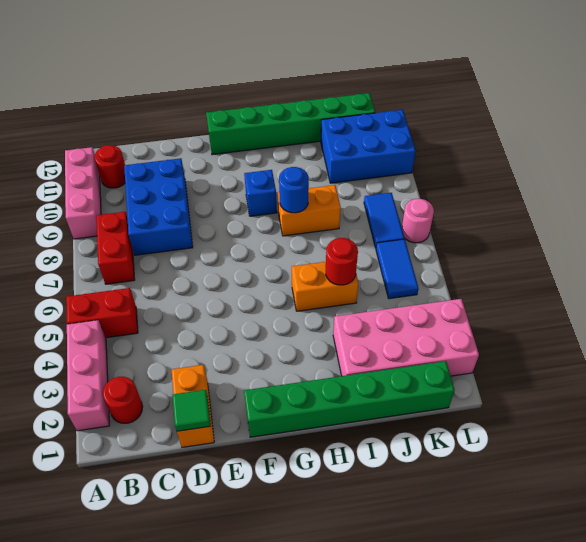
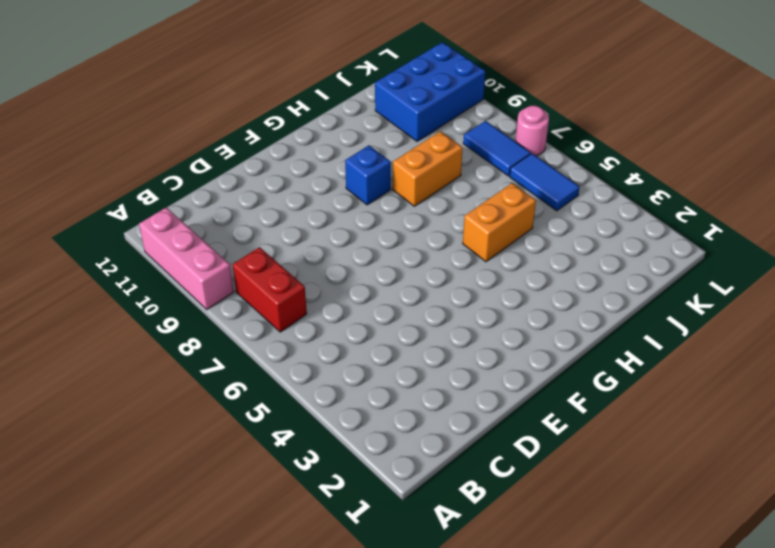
none -> pink 1x3 brick [67,320,109,431]
none -> red 1x2 brick [66,288,138,338]
none -> red 1x1 round brick [103,377,143,423]

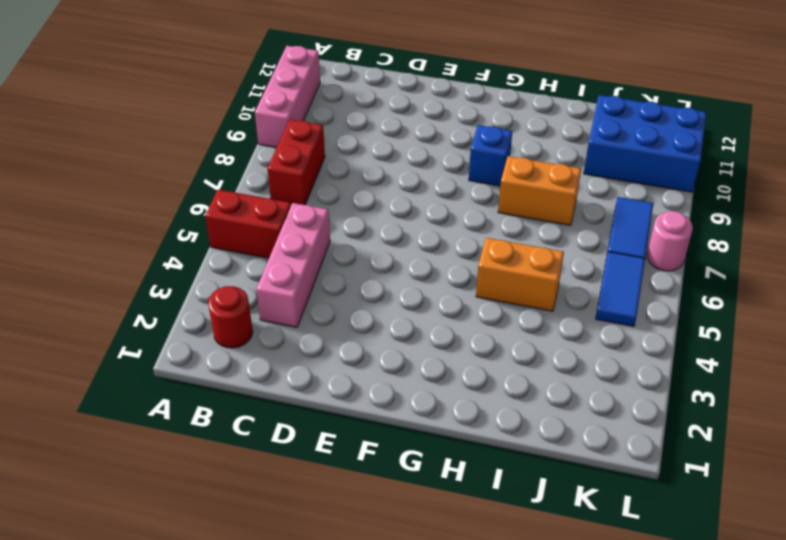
pink 1x3 brick [256,203,330,327] -> pink 1x3 brick moved to [67,320,109,431]
none -> red 1x1 round brick [94,145,125,188]
none -> blue 2x3 brick [124,158,193,255]
none -> orange 1x2 brick [172,365,214,447]

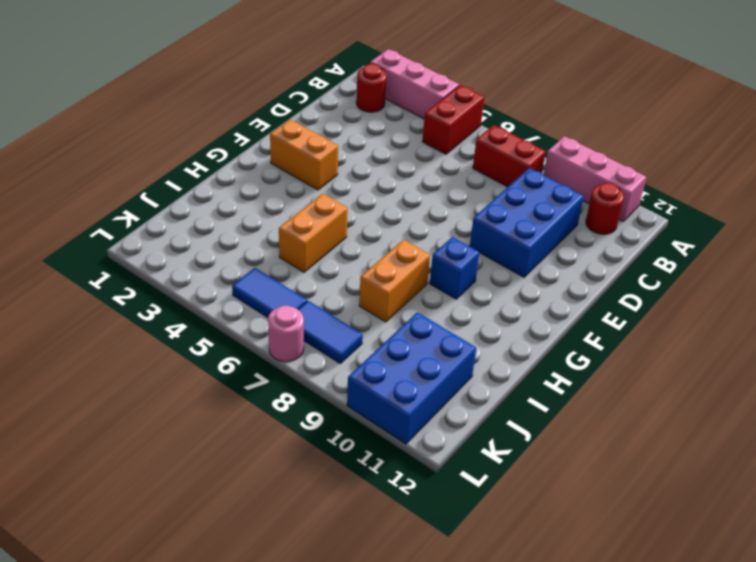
blue 2x3 brick [470,168,584,277] -> blue 2x3 brick turned to [124,158,193,255]
orange 1x2 brick [270,119,338,190] -> orange 1x2 brick moved to [172,365,214,447]
none -> green 1x6 brick [244,361,455,437]
none -> green 1x6 brick [206,93,375,155]
none -> pink 2x4 brick [333,299,479,376]

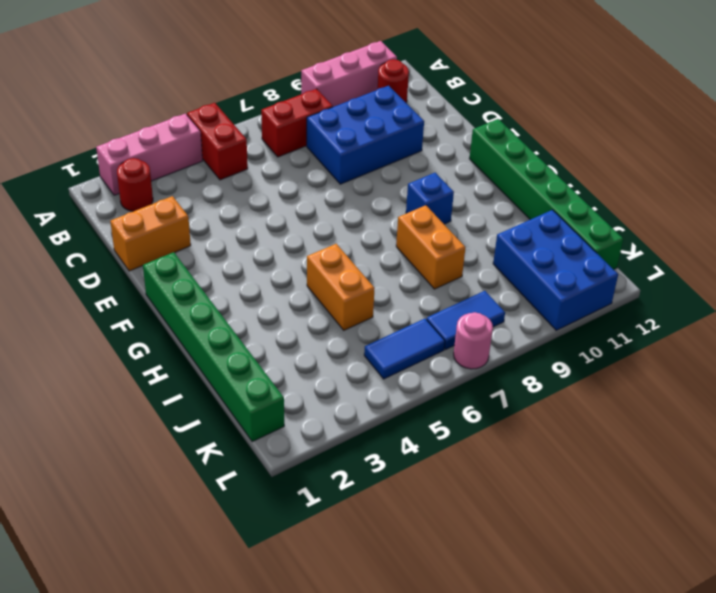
none -> pink 2x4 brick [333,299,479,376]
none -> green 1x1 tile [172,390,211,431]
none -> blue 1x1 round brick [279,167,309,213]

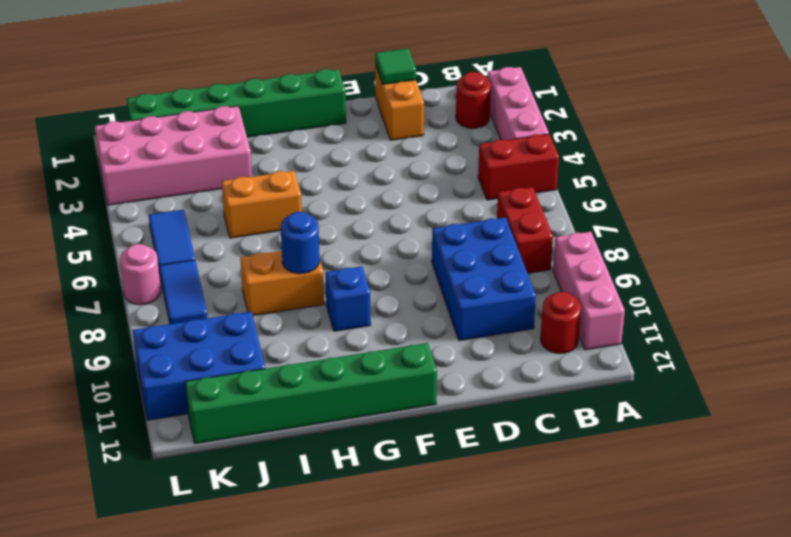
none -> red 1x1 round brick [326,238,358,285]

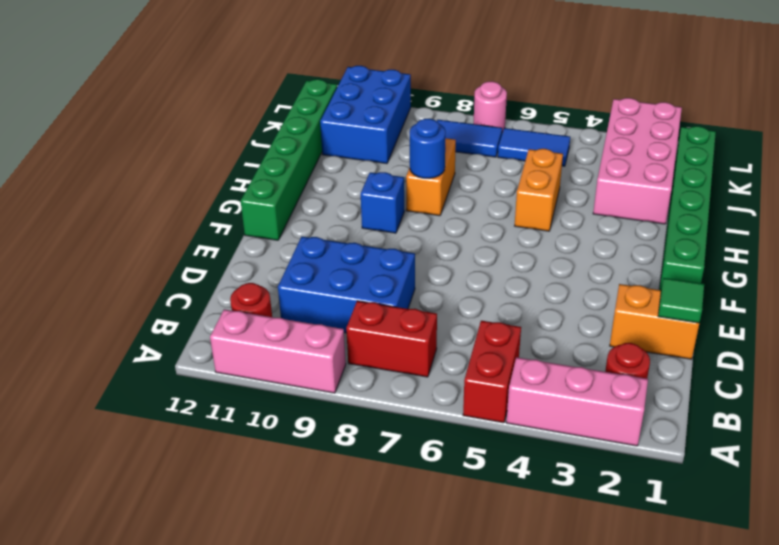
none -> red 1x1 round brick [326,238,358,285]

